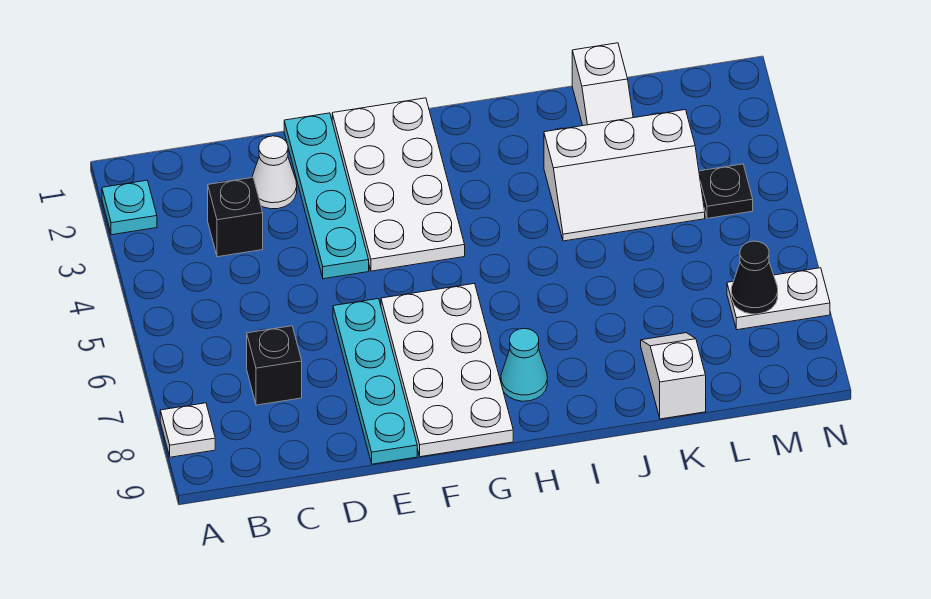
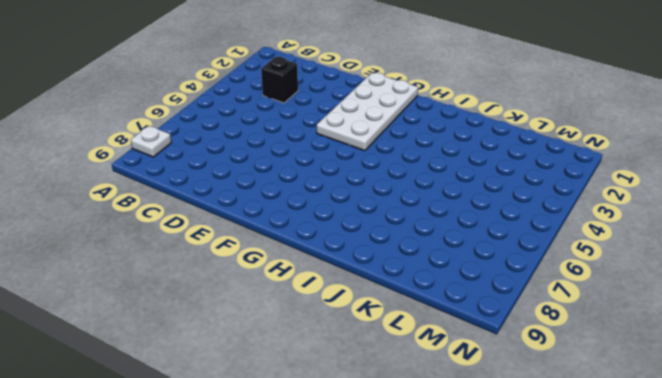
none -> cyan 1x1 plate [102,180,157,235]
none -> black 1x1 brick [247,326,302,405]
none -> white 1x1 cone [252,136,297,209]

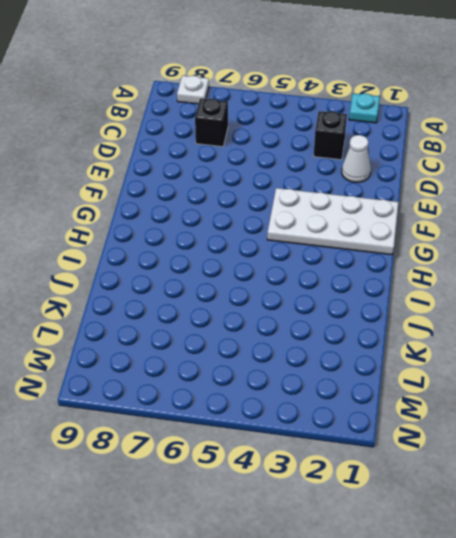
none -> cyan 1x4 plate [284,113,369,279]
none -> cyan 1x4 plate [333,299,417,464]
none -> white 2x4 plate [381,283,513,457]

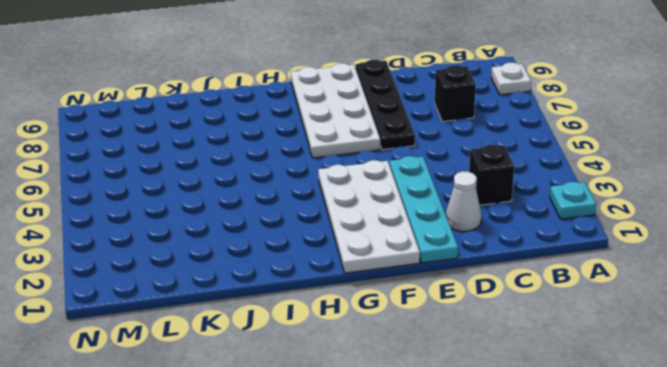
black 1x4 plate [356,60,415,150] -> cyan 1x4 plate [333,299,417,464]
none -> cyan 1x1 cone [501,328,547,401]
none -> white 2x3 slope [544,110,705,241]
none -> white 1x2 slope [572,43,633,126]

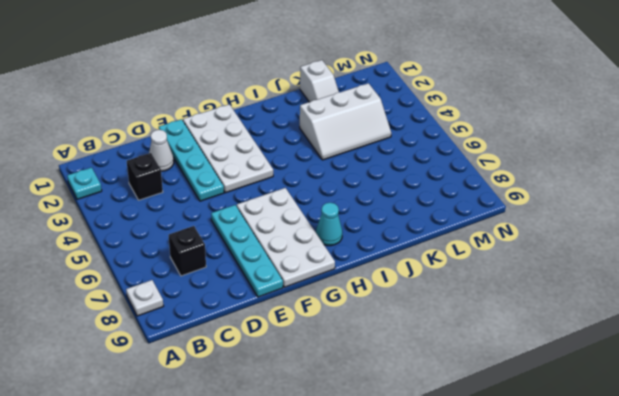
none -> white 1x2 slope [641,333,706,419]
none -> black 1x1 plate [699,164,753,218]
none -> white 1x2 plate [727,268,830,330]

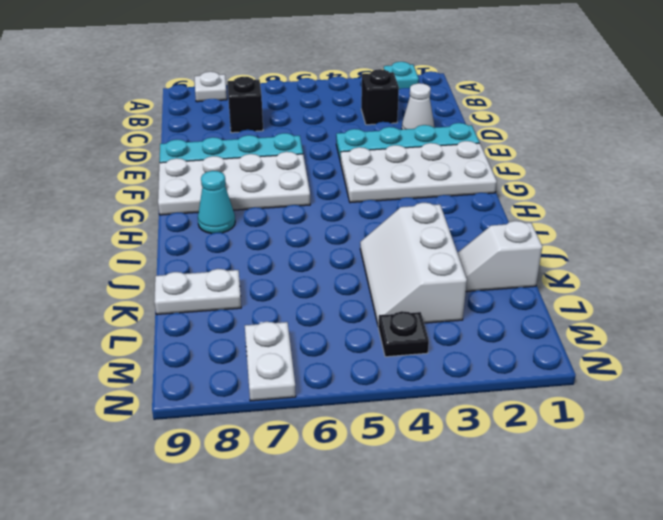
white 1x2 plate [154,269,241,314] -> white 1x2 slope [641,333,706,419]
none -> black 1x1 cone [731,241,778,314]

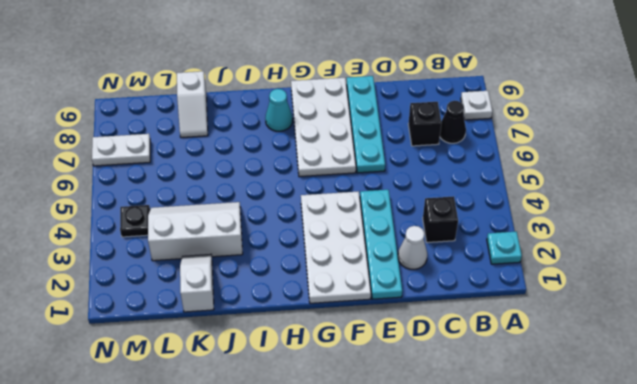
black 1x1 cone [440,101,466,143] -> black 1x1 cone moved to [731,241,778,314]

